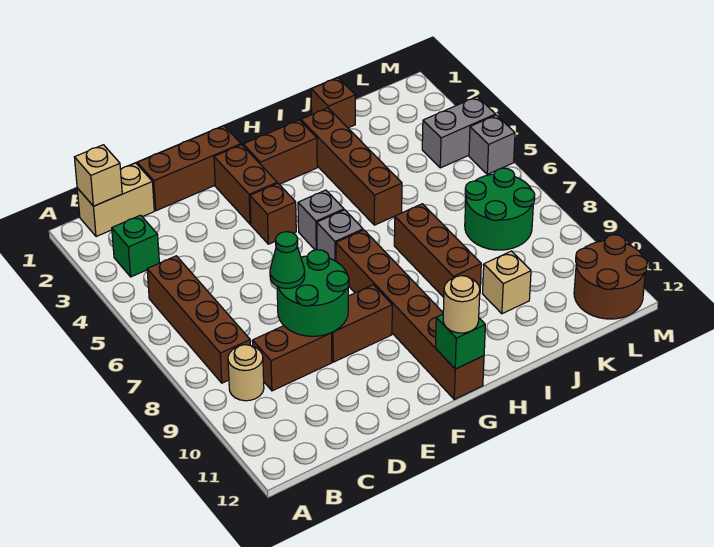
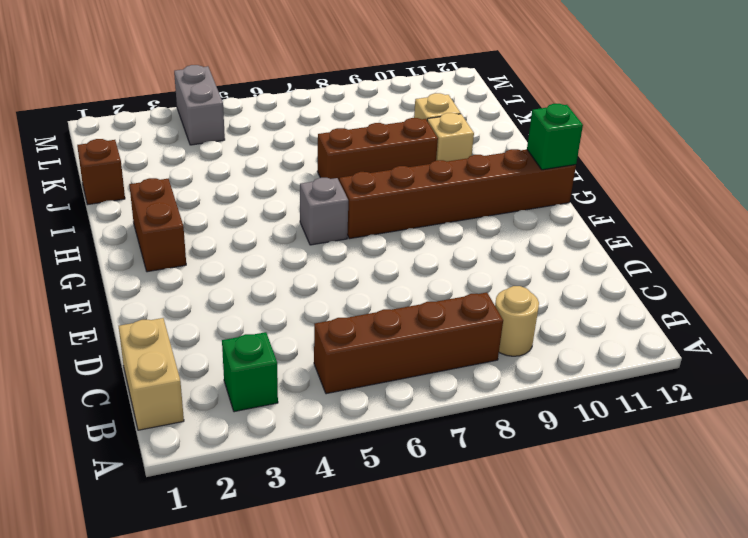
tan 1x1 brick [427,113,474,161] -> tan 1x1 brick moved to [74,145,122,206]
none -> brown 1x2 brick [253,326,332,391]
none -> brown 1x3 brick [137,126,241,211]
none -> brown 1x2 brick [332,285,392,362]

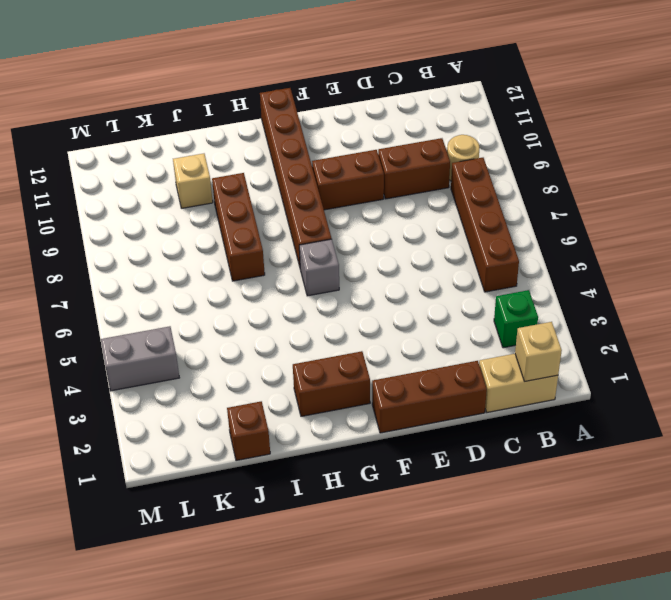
none -> brown 1x2 brick [214,145,277,224]
none -> brown 1x1 brick [250,183,296,244]
none -> grey 1x1 brick [298,190,344,250]

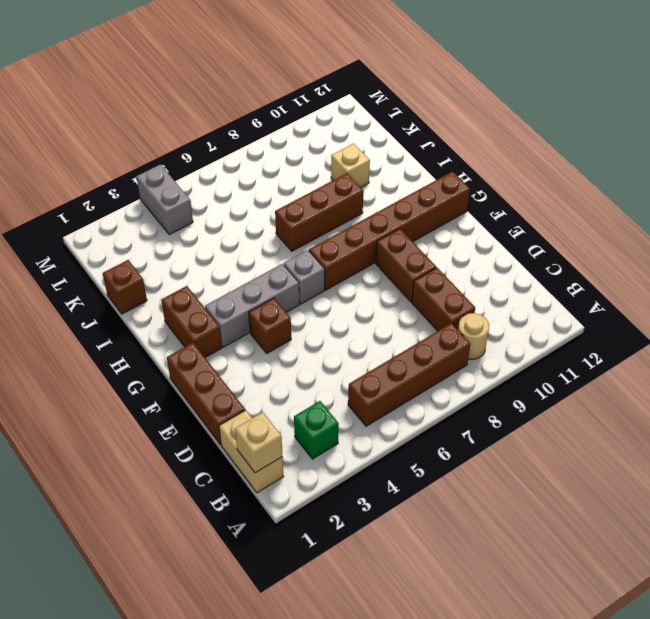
grey 1x3 brick [205,264,300,347] -> grey 1x1 brick [298,190,344,250]
none -> brown 1x2 brick [214,145,277,224]
none -> brown 1x4 brick [301,108,402,225]
none -> green 2x2 round brick [465,168,535,250]

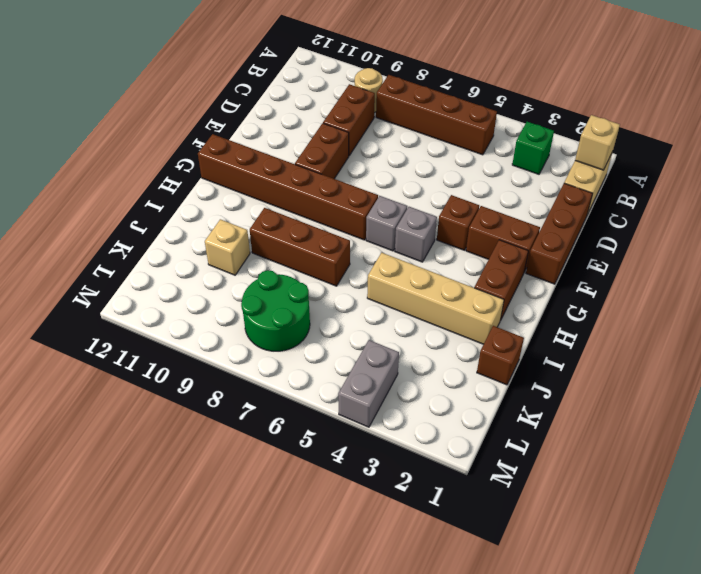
tan 1x4 brick [367,253,504,344] -> brown 1x4 brick [301,108,402,225]
none -> brown 2x2 round brick [574,235,647,319]
none -> grey 1x1 brick [469,115,515,174]
none -> green 2x2 round brick [277,250,349,336]

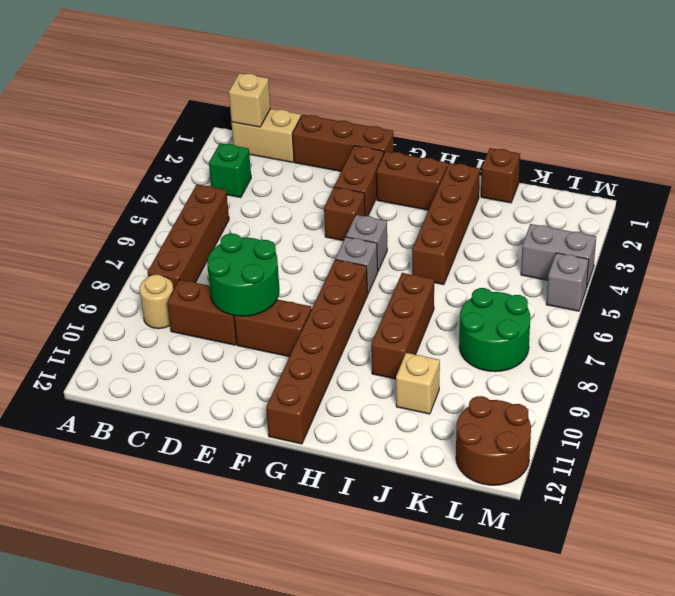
none -> green 1x1 brick [435,314,485,369]
none -> green 1x1 cone [270,232,305,289]
none -> tan 1x1 round brick [443,276,480,333]

